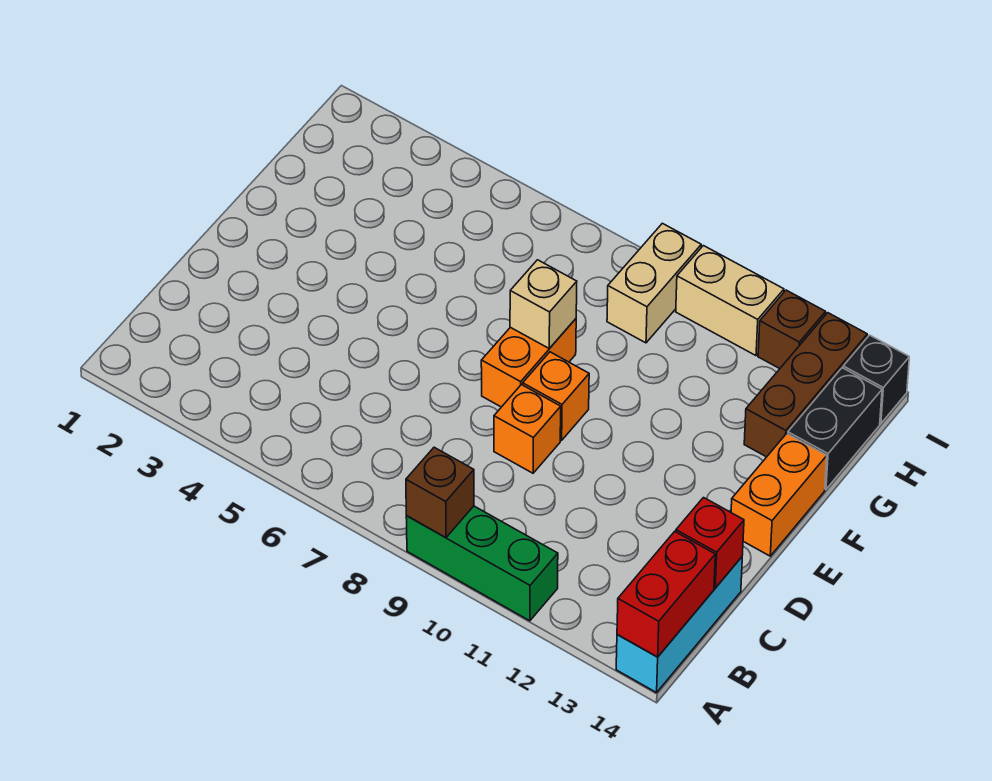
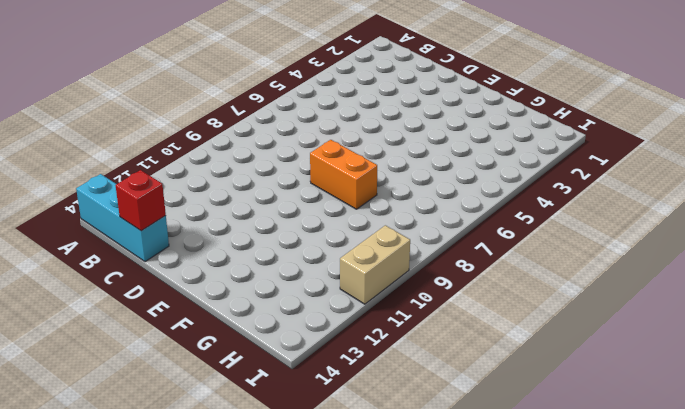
none -> green 1x3 brick [406,506,558,621]
none -> orange 1x1 brick [494,385,561,473]
none -> orange 1x1 brick [523,352,589,440]

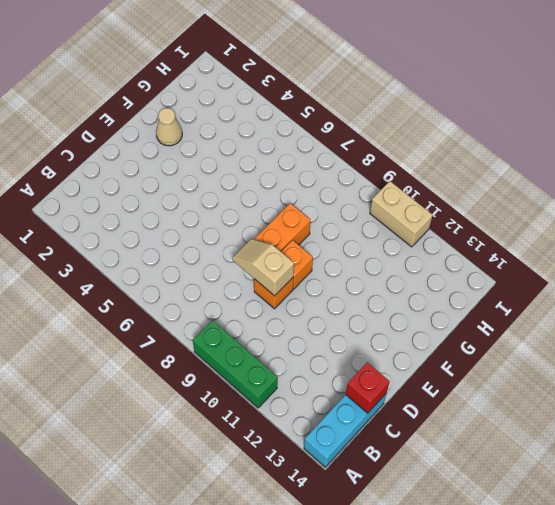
tan 1x2 slope [232,239,294,296] -> none
tan 1x1 cone [156,108,182,146] -> none
none -> orange 1x2 brick [731,434,827,556]
none -> brown 1x3 brick [744,313,867,457]
none -> black 1x2 brick [788,368,882,489]

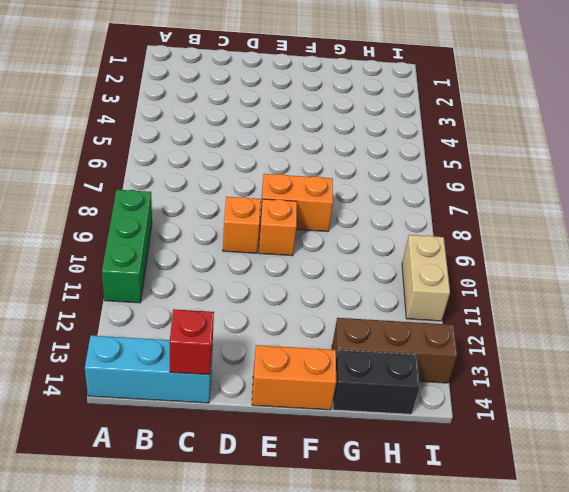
none -> tan 1x2 brick [607,223,701,343]
none -> brown 1x1 brick [758,290,826,369]
none -> black 1x1 brick [843,335,909,424]

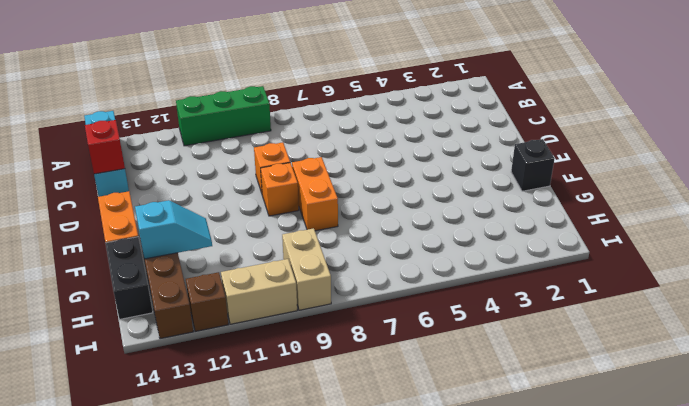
black 1x1 brick [511,139,555,191] -> black 1x1 brick moved to [843,335,909,424]
cyan 1x2 slope [135,200,212,259] -> none
none -> brown 1x1 brick [406,447,474,538]
none -> red 1x2 brick [617,531,715,657]
none -> tan 1x1 brick [510,260,577,348]

